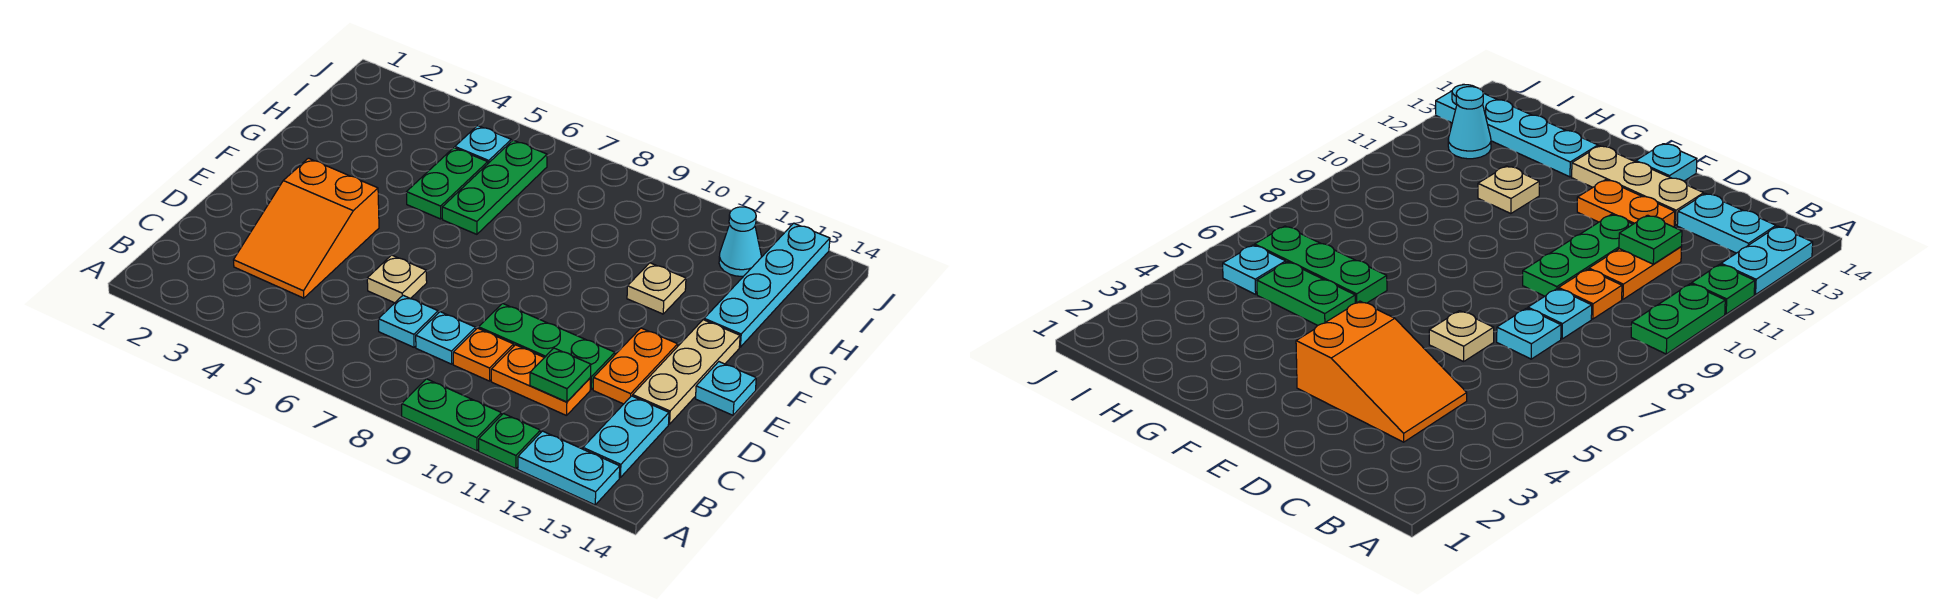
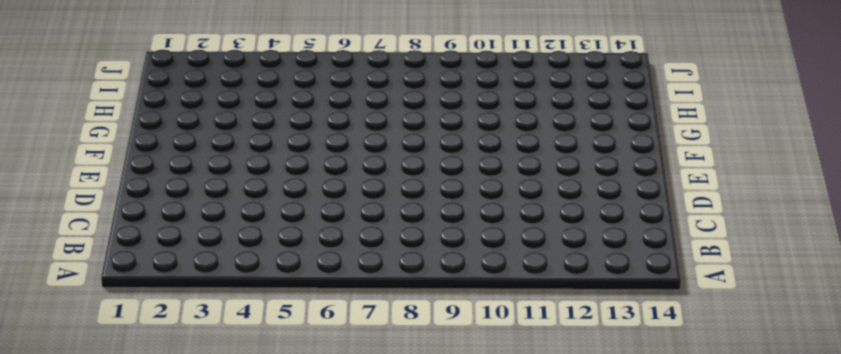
none -> green 1x2 plate [402,379,501,451]
none -> green 1x1 plate [479,414,540,469]
none -> cyan 1x2 plate [518,431,620,505]

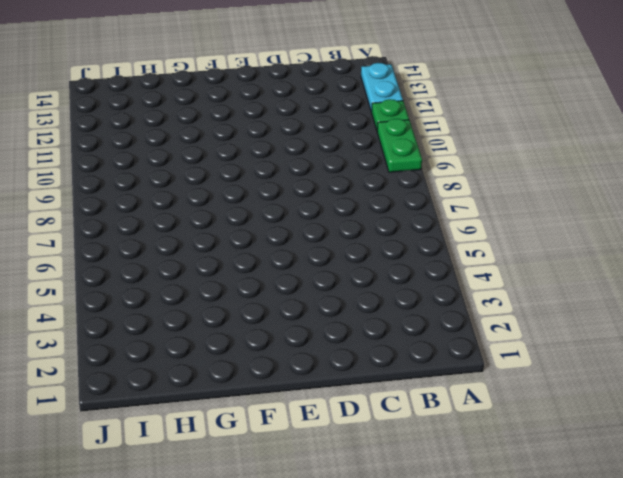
none -> cyan 1x2 plate [583,396,669,477]
none -> orange 2x3 slope [234,158,379,298]
none -> cyan 1x1 plate [378,295,438,347]

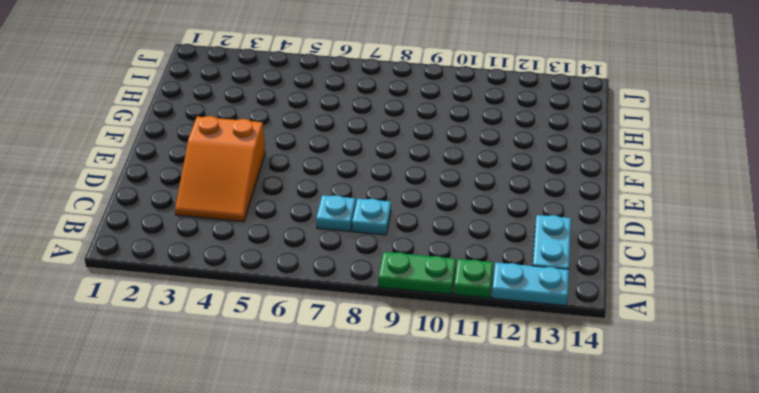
none -> orange 1x1 plate [453,328,514,381]
none -> orange 1x2 plate [491,345,590,416]
none -> tan 1x1 plate [367,255,427,303]

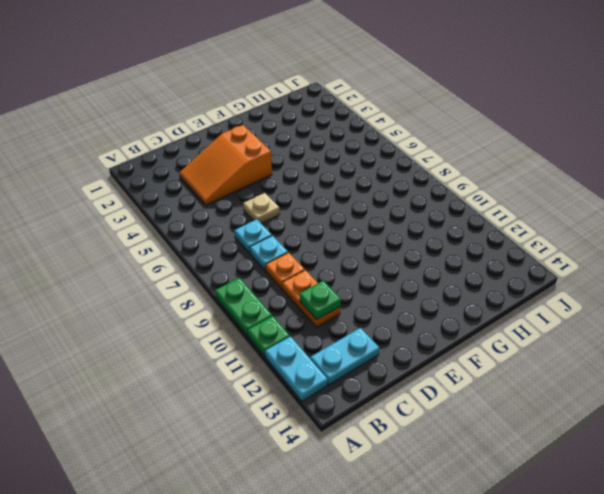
none -> green 1x3 plate [479,303,615,389]
none -> orange 1x2 plate [593,328,678,404]
none -> tan 1x3 plate [633,320,740,424]

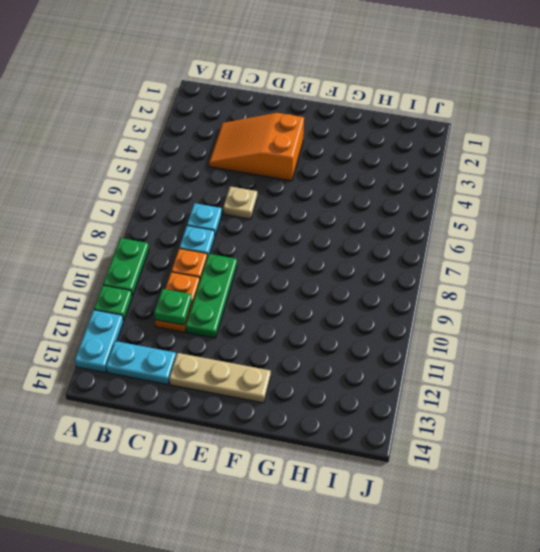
none -> orange 1x2 plate [593,328,678,404]
none -> cyan 1x1 plate [696,362,756,415]
none -> green 1x2 plate [406,148,488,219]

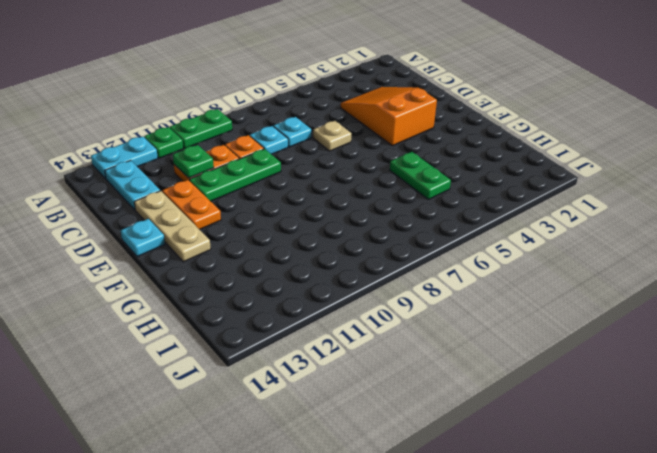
none -> green 1x3 plate [442,140,547,234]
none -> tan 1x1 plate [627,263,686,314]
none -> cyan 1x4 plate [704,223,830,347]

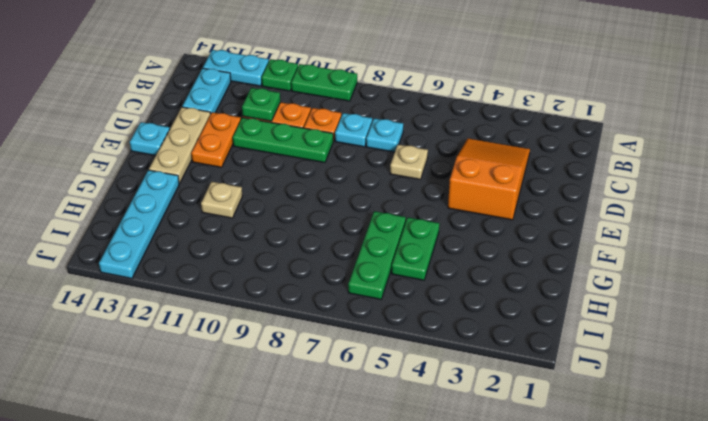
none -> cyan 1x1 plate [455,126,511,163]
none -> cyan 1x1 cone [719,207,761,276]

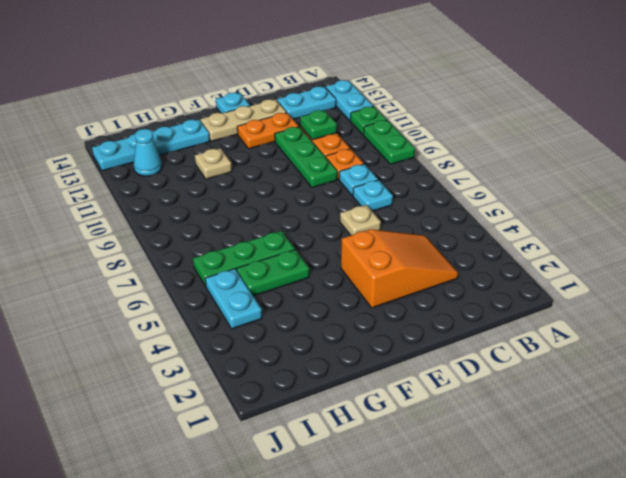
cyan 1x2 plate [205,269,262,329] -> cyan 1x1 plate [455,126,511,163]

